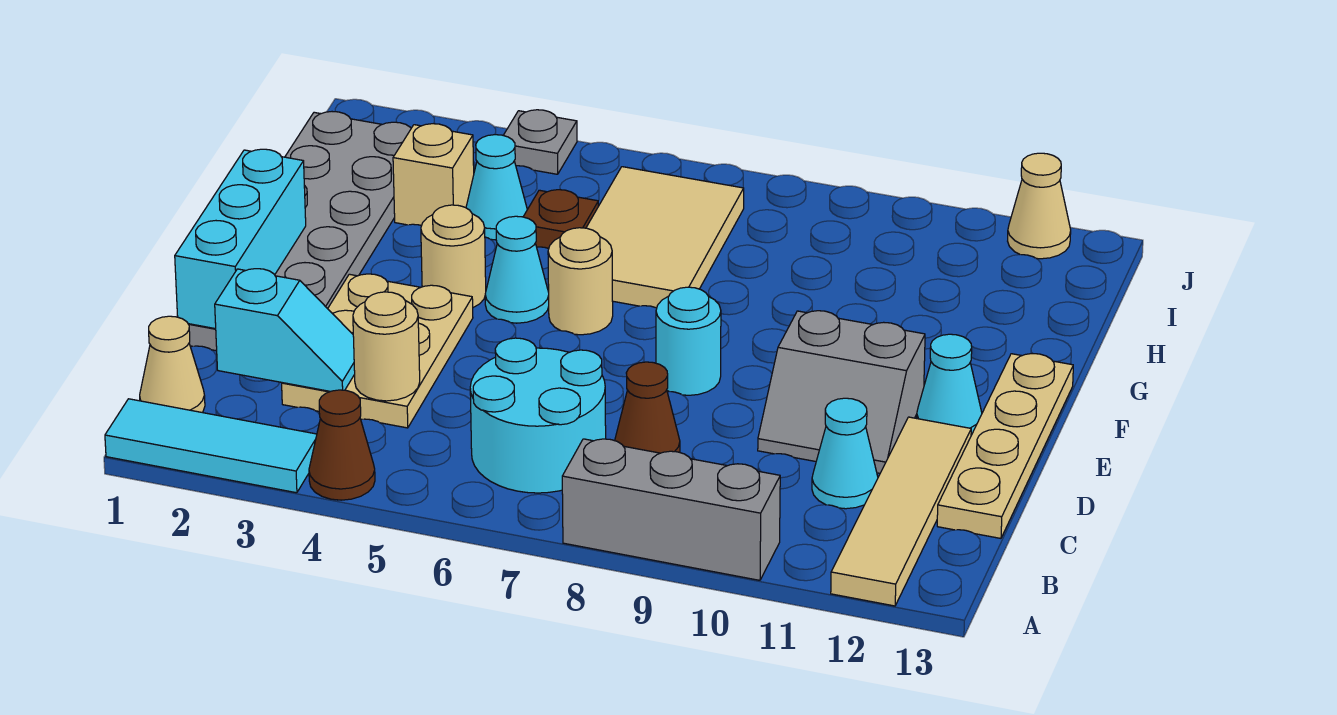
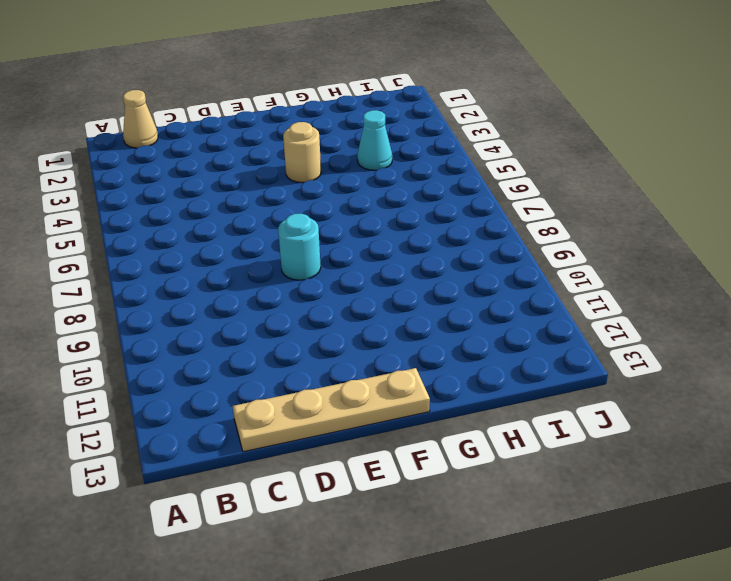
none -> cyan 1x3 tile [105,399,317,493]
none -> brown 1x1 cone [309,390,375,500]
none -> grey 1x3 brick [562,439,780,580]

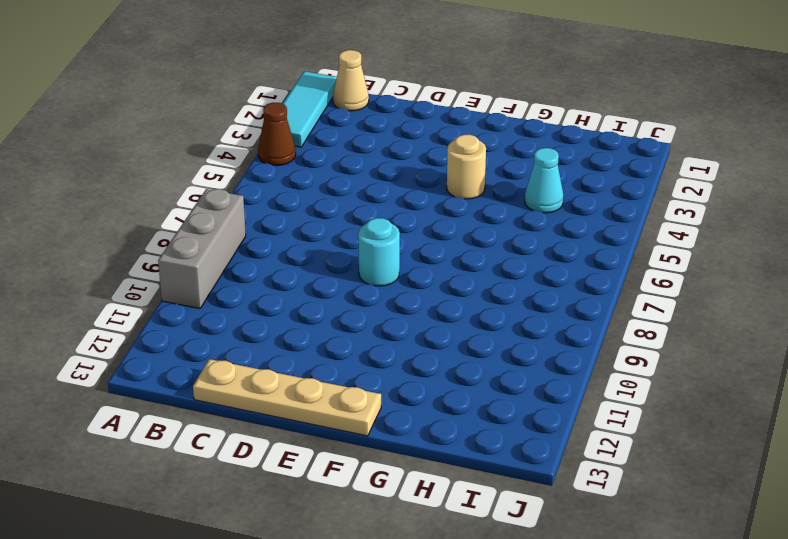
none -> tan 1x4 tile [831,417,971,606]
none -> cyan 2x2 round brick [470,338,606,493]
none -> tan 2x3 plate [282,274,473,428]

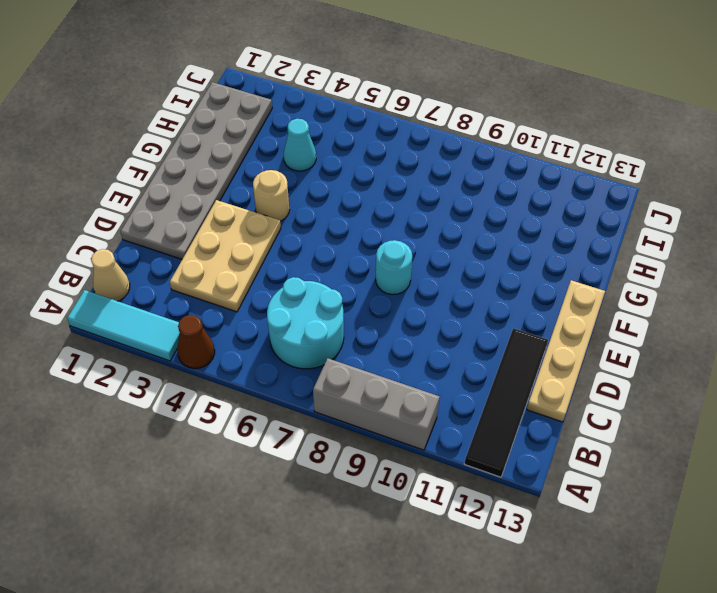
black 1x4 tile [465,328,548,477] -> tan 1x4 tile [831,417,971,606]
none -> brown 1x1 cone [615,362,680,453]
none -> cyan 1x1 cone [812,398,878,509]
none -> grey 2x2 slope [758,311,925,473]

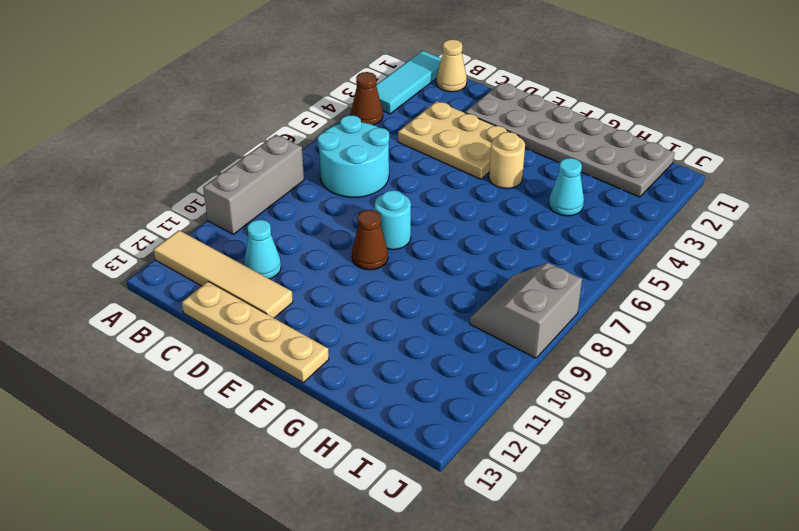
brown 1x1 cone [352,210,388,270] -> brown 1x1 cone moved to [615,362,680,453]
grey 2x2 slope [470,263,582,358] -> grey 2x2 slope moved to [758,311,925,473]
none -> cyan 1x1 cone [917,334,982,435]
none -> cyan 1x1 cone [485,216,549,323]
none -> tan 1x1 round brick [548,228,613,335]

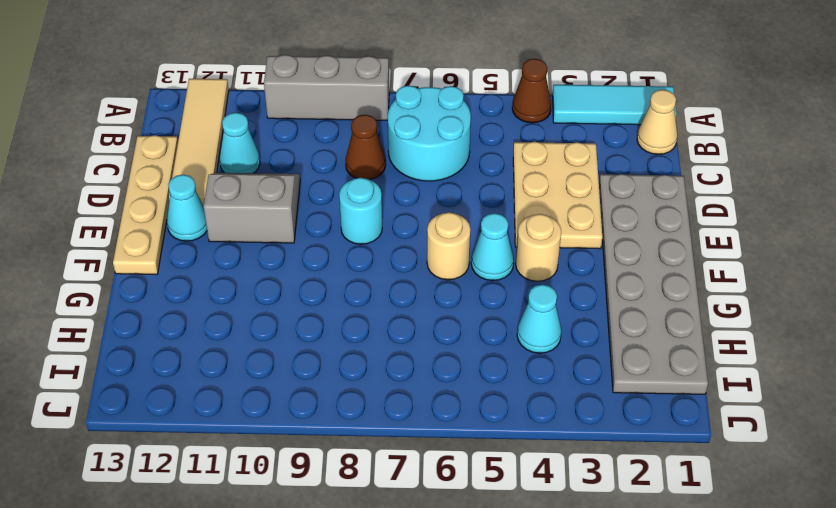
none -> tan 2x3 tile [586,167,744,308]
none -> tan 1x1 brick [393,124,474,226]
none -> brown 1x1 plate [523,190,598,249]

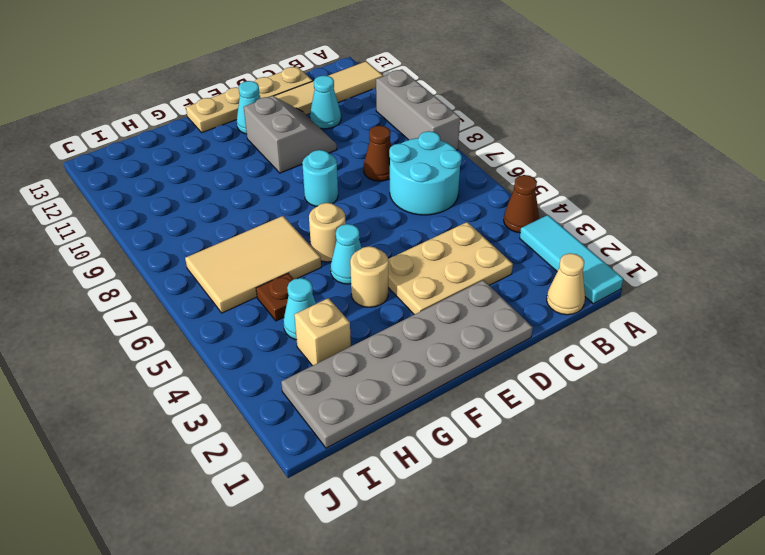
none -> grey 1x1 plate [503,110,577,174]
none -> tan 1x1 cone [1008,153,1071,259]
none -> cyan 1x2 slope [215,269,355,392]

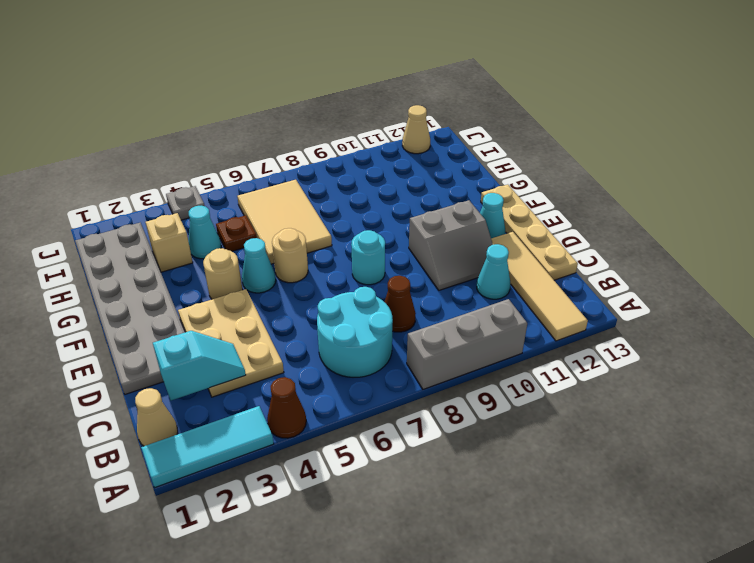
none -> tan 1x1 round brick [353,292,420,401]
none -> cyan 1x3 brick [175,149,306,329]

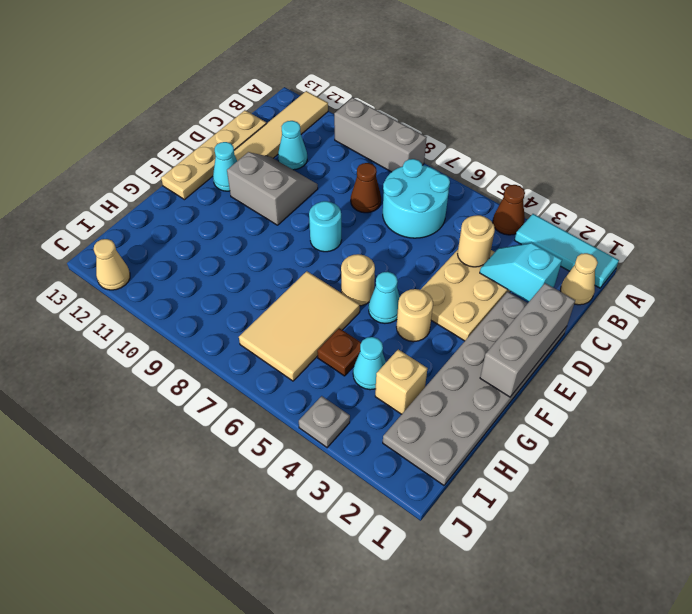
grey 1x3 brick [480,283,575,397] -> cyan 1x3 brick [175,149,306,329]

